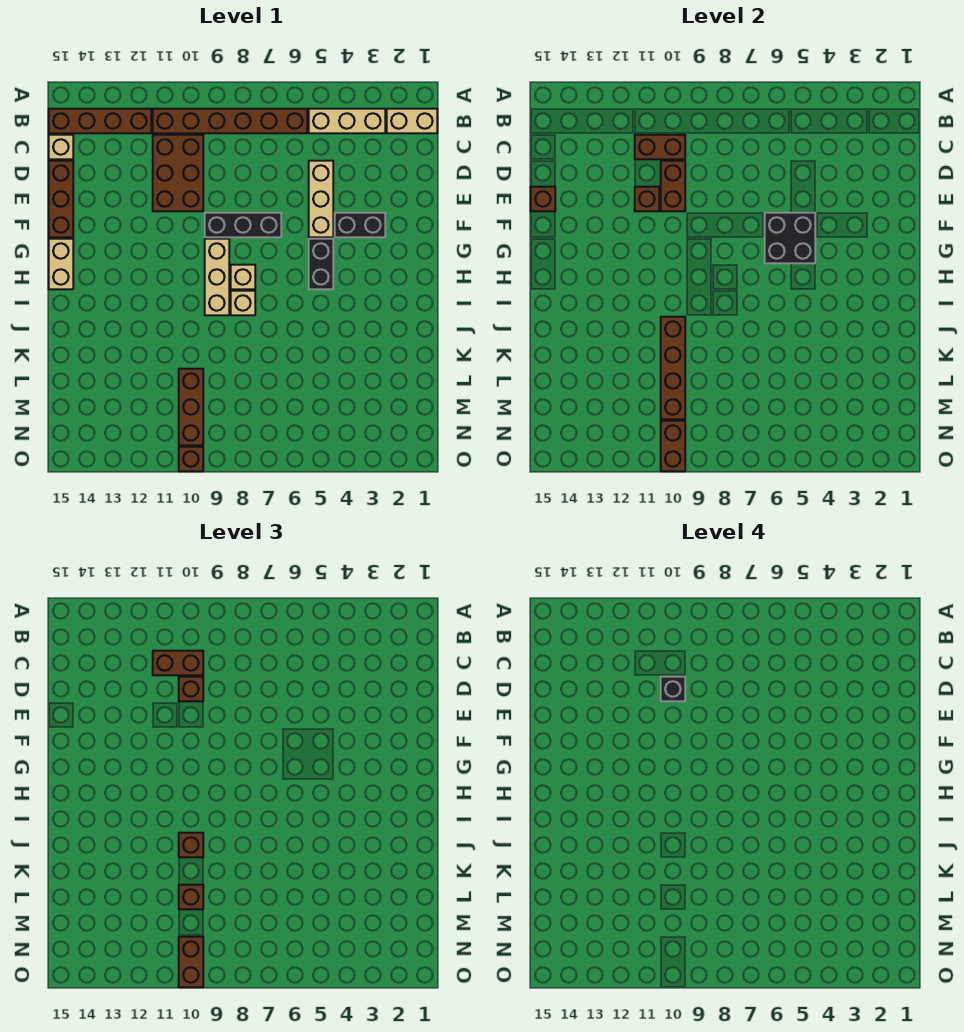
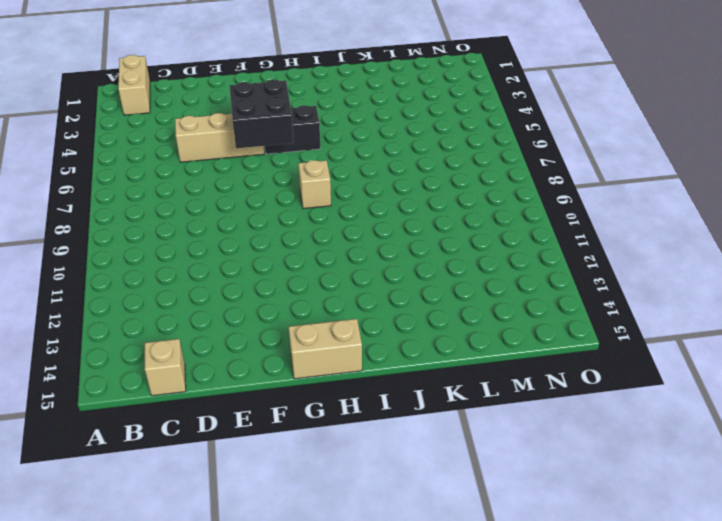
none -> tan 1x3 brick [309,109,385,133]
none -> brown 1x6 brick [153,109,307,133]
none -> brown 1x4 brick [49,109,151,133]
none -> brown 2x3 brick [153,135,203,211]

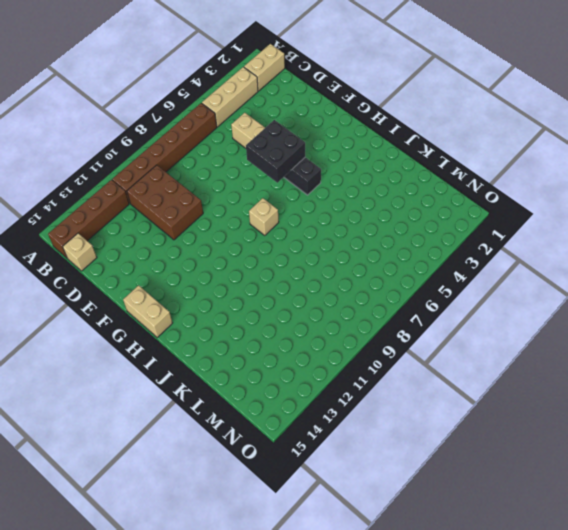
none -> brown 1x3 brick [49,161,73,237]
none -> black 1x2 brick [335,213,385,237]
none -> black 1x3 brick [205,213,281,237]
none -> tan 1x3 brick [205,239,229,315]

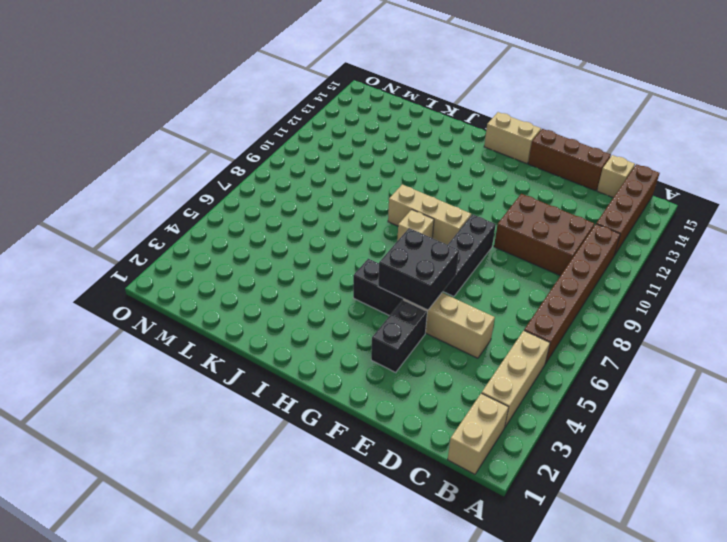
none -> tan 1x1 brick [231,291,255,315]
none -> brown 1x3 brick [179,369,203,445]
none -> brown 1x1 brick [179,447,203,471]
none -> brown 1x2 brick [635,135,685,159]

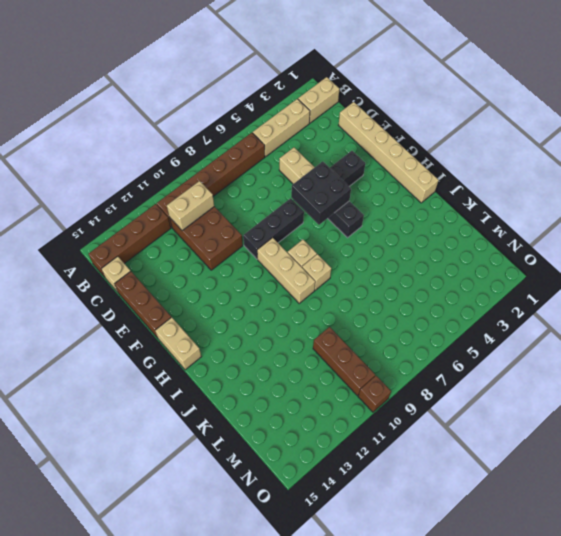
tan 1x2 brick [167,181,214,231] -> brown 1x2 brick [635,135,685,159]
tan 1x6 brick [339,102,439,203] -> none
none -> brown 1x2 brick [661,161,685,211]
none -> brown 1x1 brick [635,187,659,211]
none -> brown 1x1 brick [531,187,555,211]
none -> brown 1x4 brick [661,317,685,419]

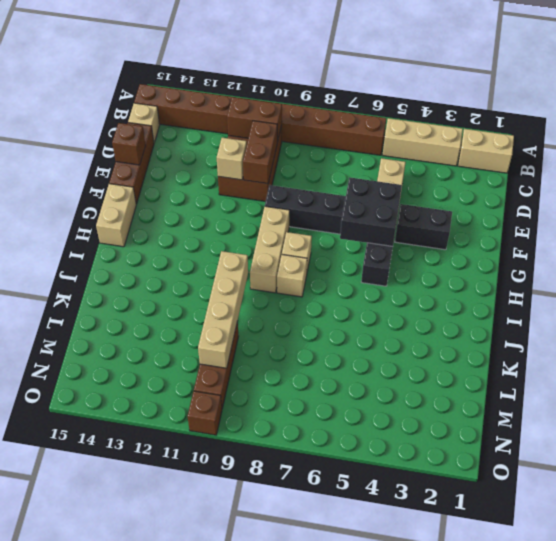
tan 1x1 brick [217,138,247,180] -> brown 1x1 brick [635,187,659,211]
tan 1x4 brick [198,251,248,368] -> brown 1x4 brick [661,317,685,419]
none -> brown 1x2 brick [661,421,685,471]
none -> brown 1x2 brick [153,651,203,675]
none -> brown 1x1 brick [179,677,203,701]
none -> brown 1x1 brick [179,833,203,857]

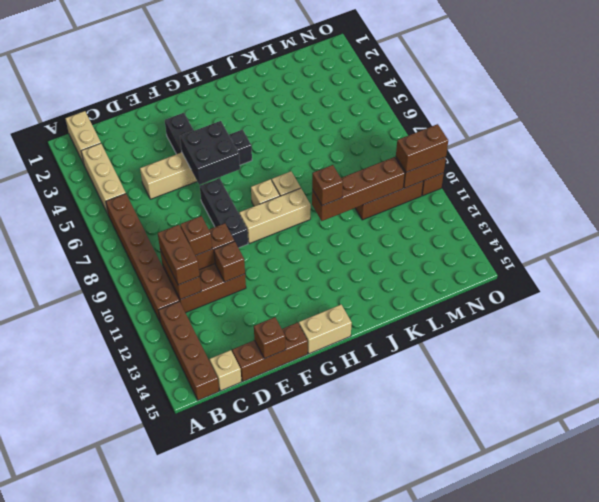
none -> brown 1x1 brick [179,885,203,909]
none -> black 1x1 brick [661,677,685,701]

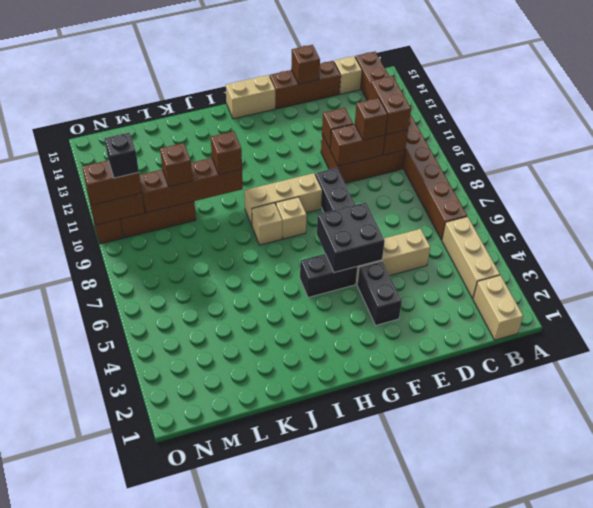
black 1x1 brick [104,133,139,178] -> black 1x1 brick moved to [661,677,685,701]

